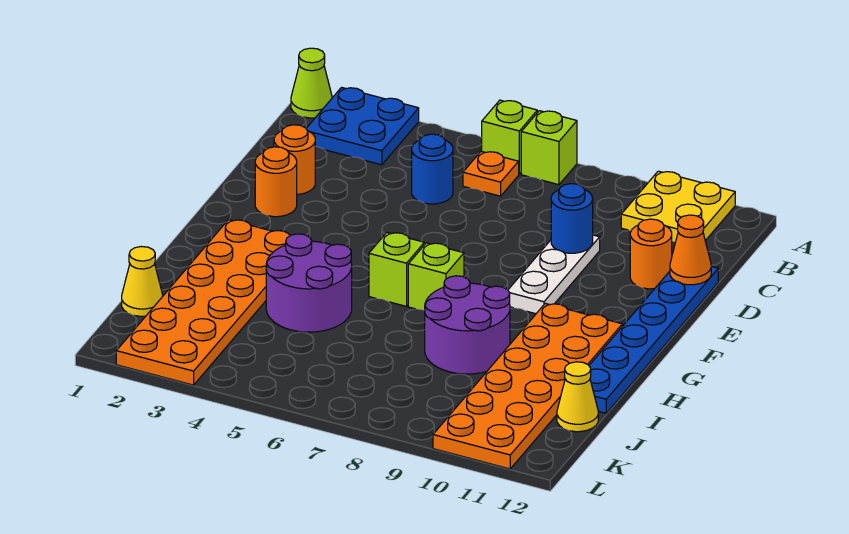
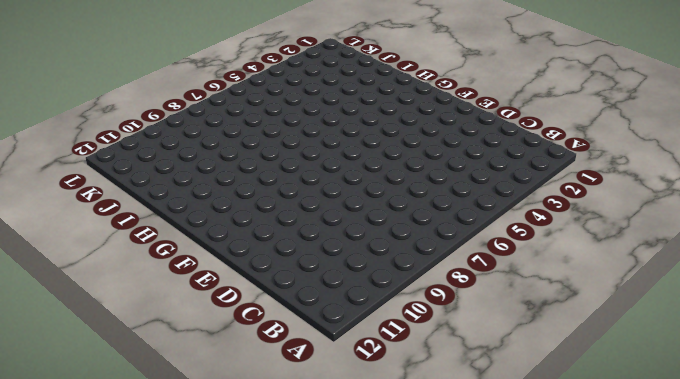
none -> lime 1x1 cone [291,48,332,118]
none -> blue 2x2 plate [306,87,419,165]
none -> lime 1x1 brick [482,100,537,174]

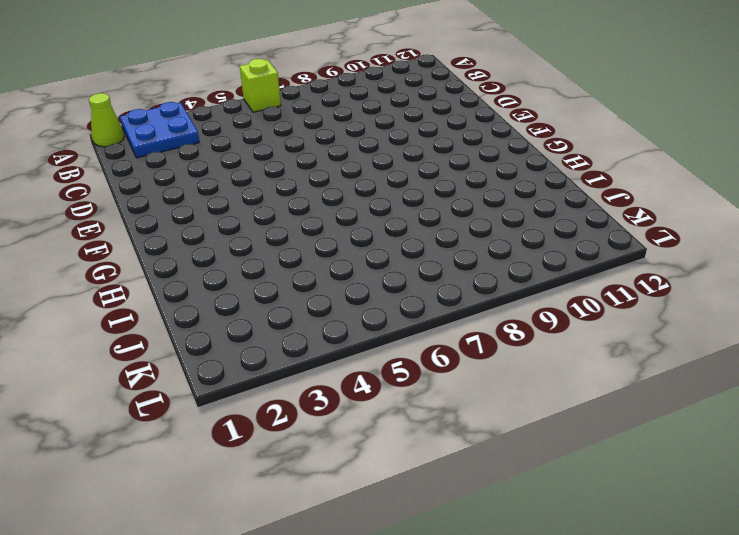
none -> lime 1x1 brick [521,111,577,185]
none -> yellow 2x2 plate [621,171,735,241]
none -> orange 1x1 plate [463,151,519,196]

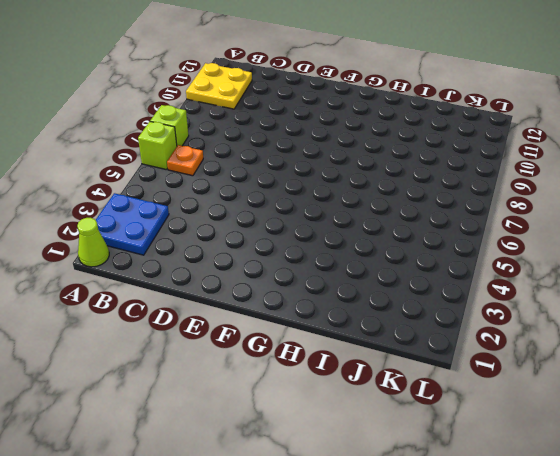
none -> blue 1x1 round brick [412,134,453,204]
none -> orange 1x1 round brick [274,125,315,194]
none -> white 1x3 plate [508,235,600,314]

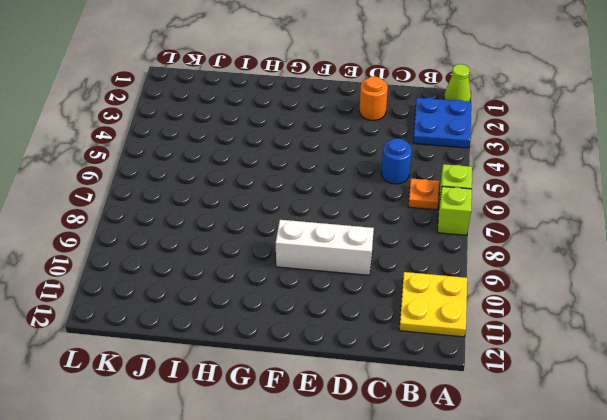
white 1x3 brick [276,220,374,275] -> white 1x3 plate [508,235,600,314]
none -> orange 1x1 round brick [630,219,672,289]
none -> blue 1x6 plate [589,266,718,413]
none -> orange 1x1 round brick [255,147,297,217]

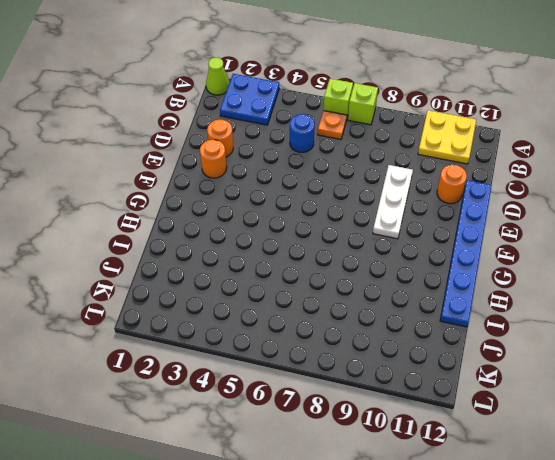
none -> orange 2x6 plate [116,220,290,385]
none -> lime 1x1 brick [369,233,424,306]
none -> lime 1x1 brick [408,243,464,310]

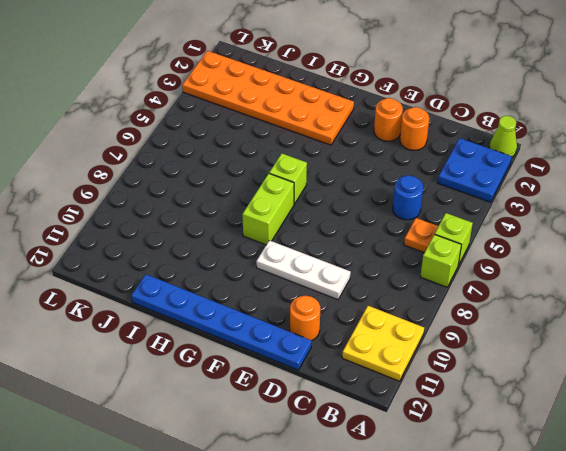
lime 1x2 brick [242,174,294,245] -> lime 1x1 brick [408,243,464,310]
none -> orange 2x6 plate [433,303,622,469]
none -> purple 2x2 round brick [266,234,352,332]
none -> purple 2x2 round brick [425,276,510,374]

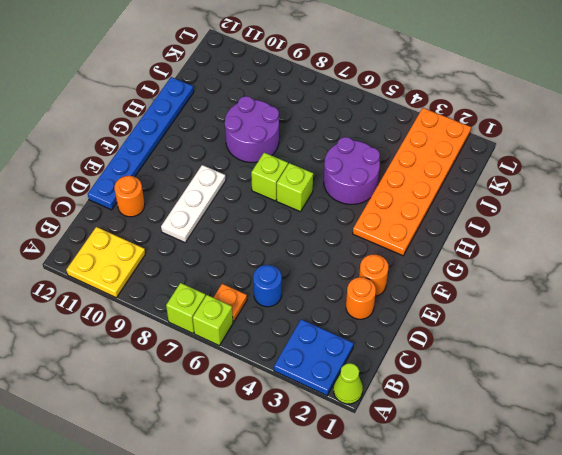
none -> orange 2x6 plate [433,303,622,469]
none -> yellow 1x1 cone [122,247,163,316]
none -> yellow 1x1 cone [557,362,598,432]

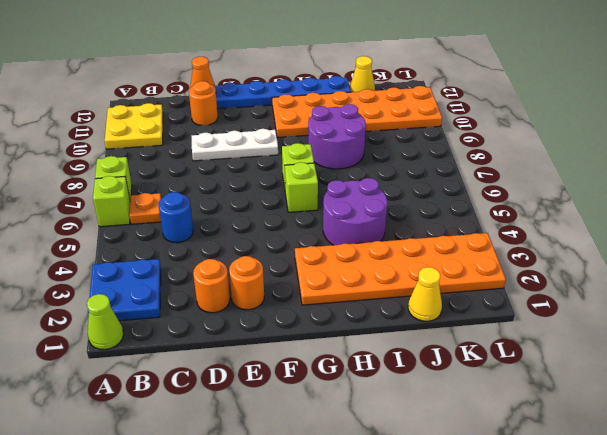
none -> blue 1x1 round brick [551,184,593,253]

